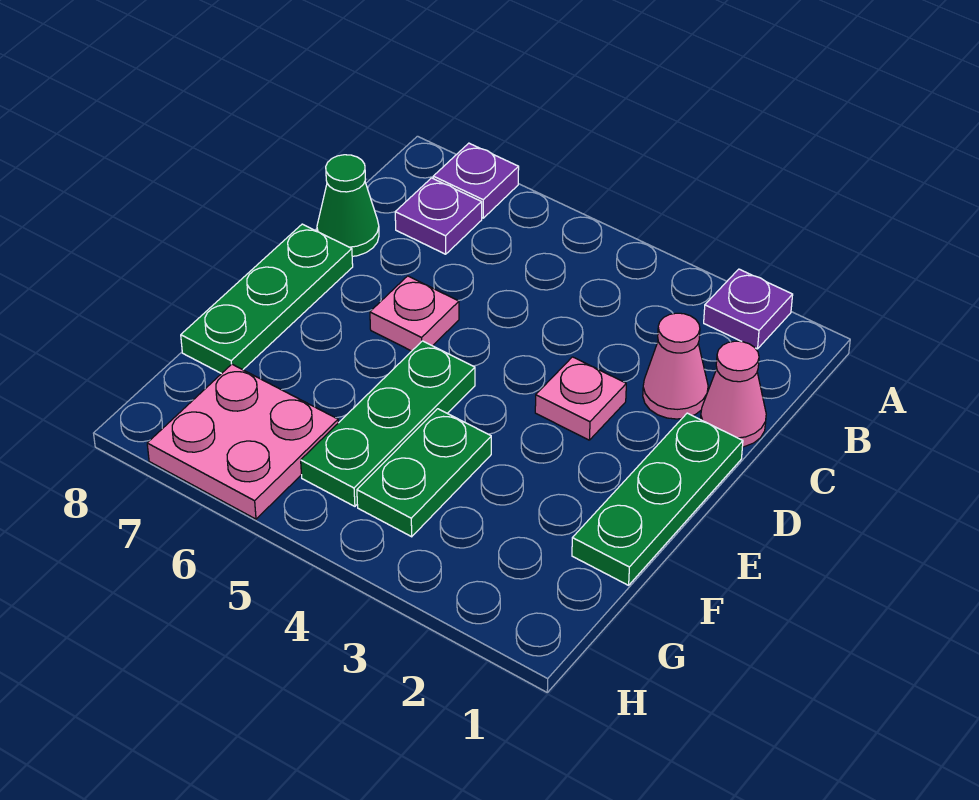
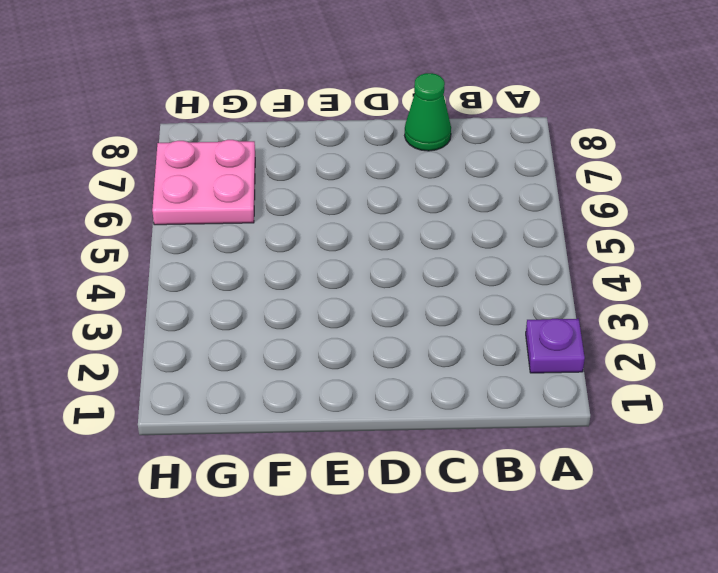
none -> purple 1x1 plate [433,143,519,218]
none -> purple 1x1 plate [395,178,482,254]
none -> pink 1x1 cone [701,341,766,447]

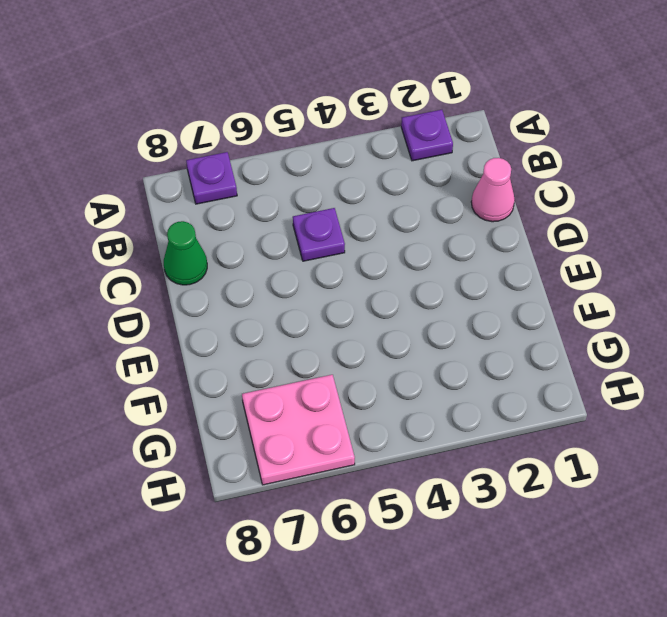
purple 1x1 plate [293,208,345,261] -> purple 1x1 plate moved to [395,178,482,254]
none -> pink 1x1 cone [643,313,708,419]
none -> green 1x3 plate [572,413,743,585]
none -> pink 1x1 plate [535,357,626,440]

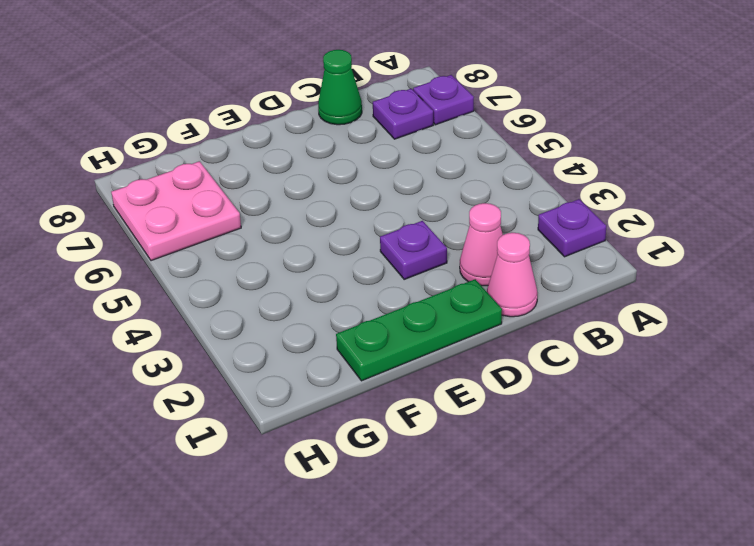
purple 1x1 plate [380,221,447,279] -> pink 1x1 plate [535,357,626,440]
none -> pink 1x1 plate [370,276,459,351]
none -> green 1x3 plate [181,224,353,374]
none -> green 1x3 plate [301,341,475,506]

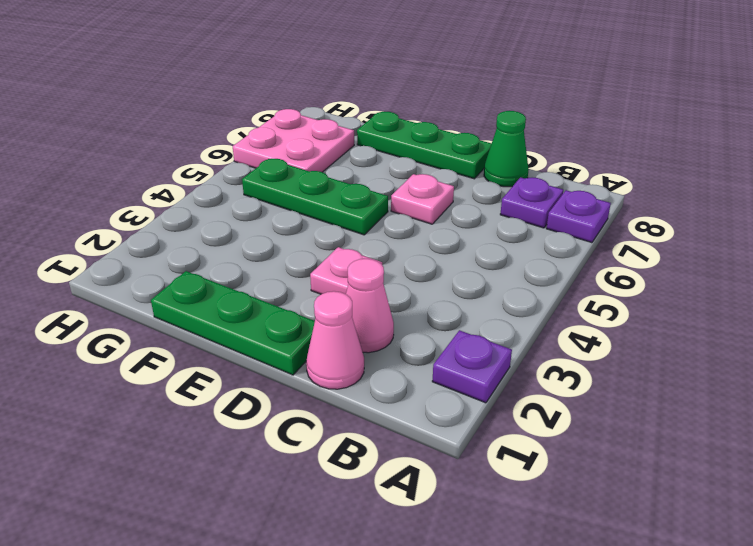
none -> green 1x2 plate [357,409,491,537]

